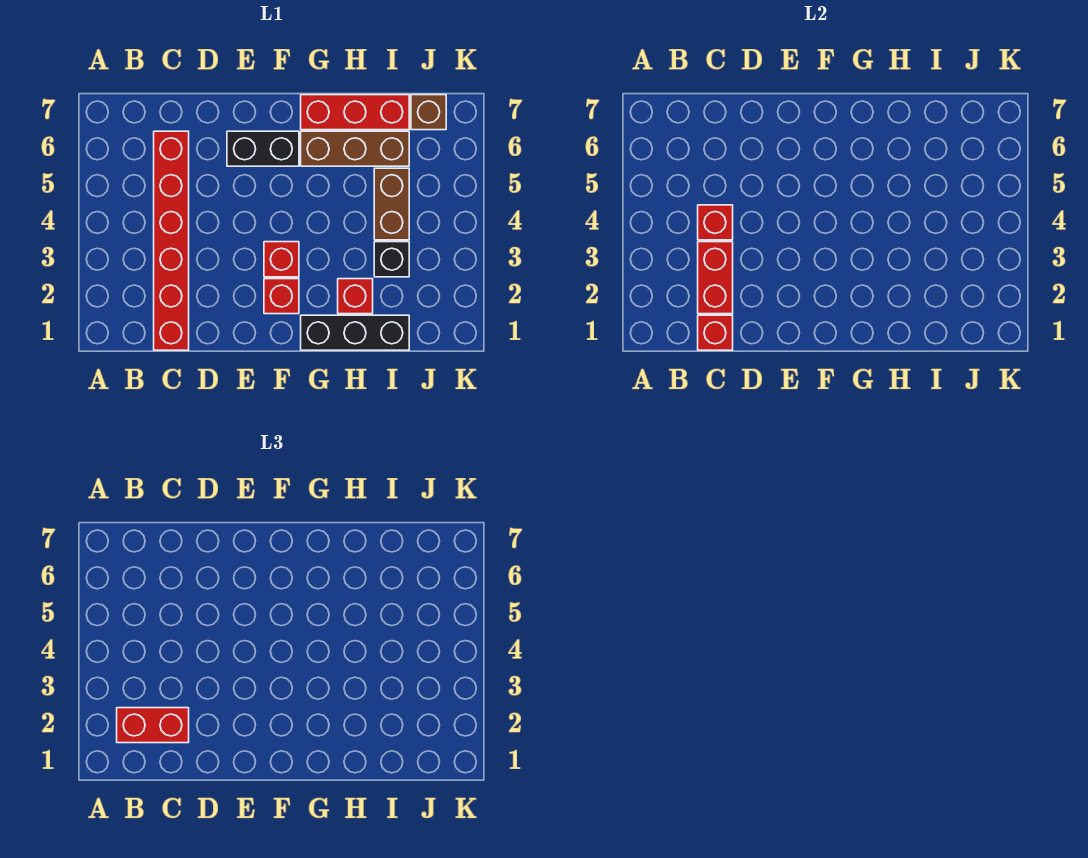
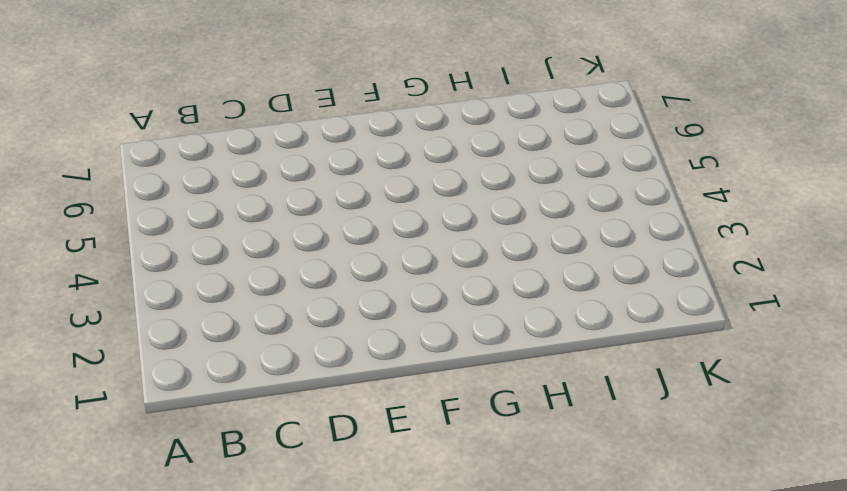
none -> red 1x6 brick [154,131,189,350]
none -> black 1x2 brick [227,131,299,166]
none -> red 1x1 brick [264,279,299,314]

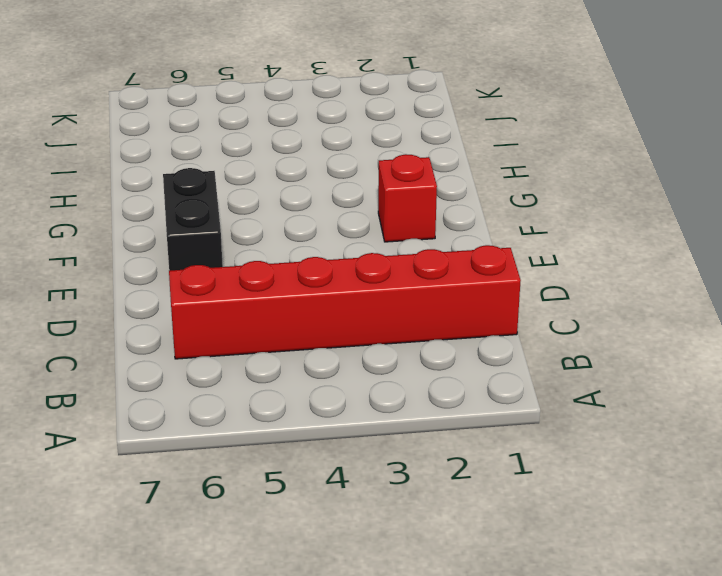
none -> red 1x1 brick [264,242,299,277]
none -> black 1x3 brick [301,315,409,350]
none -> brown 1x3 brick [301,131,409,166]

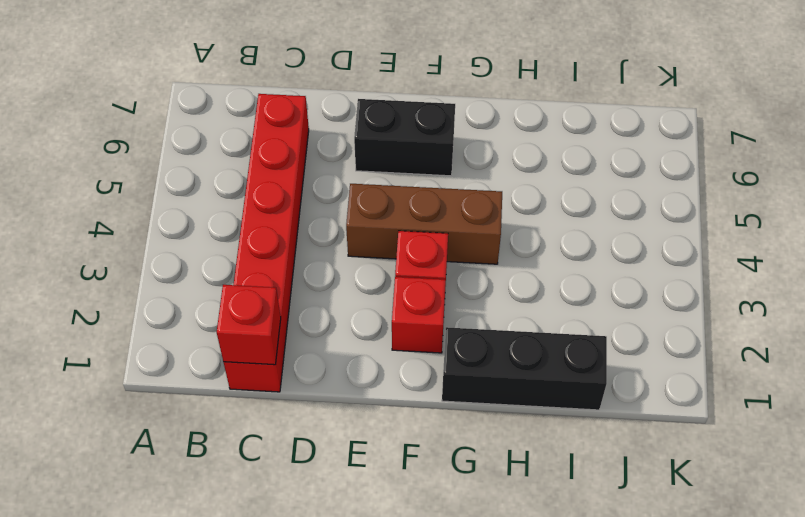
brown 1x3 brick [346,184,502,264] -> brown 1x3 brick moved to [301,131,409,166]
none -> red 1x3 brick [301,95,409,130]
none -> red 1x1 brick [338,279,373,314]
none -> black 1x1 brick [374,242,409,277]

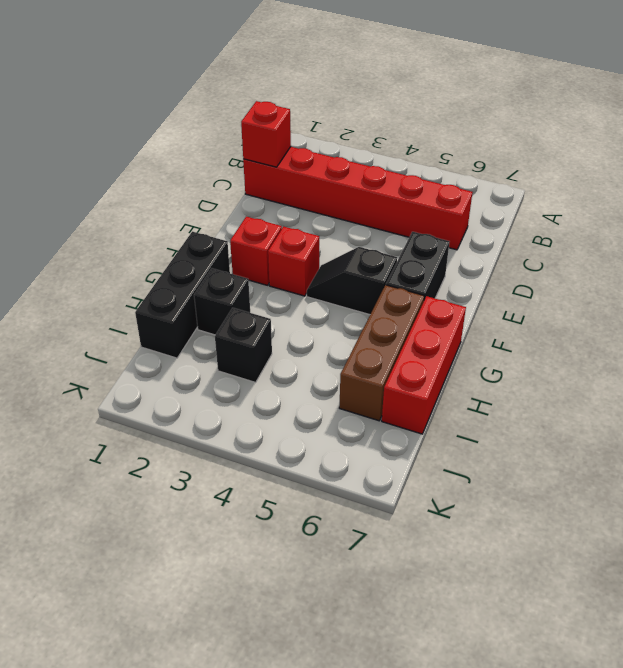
black 1x2 slope [307,247,397,315] -> none
black 1x1 brick [194,268,250,335] -> red 1x1 brick [338,279,373,314]
none -> brown 1x2 brick [374,168,409,240]
none -> brown 1x1 brick [411,95,446,130]
none -> red 1x2 brick [698,242,733,314]

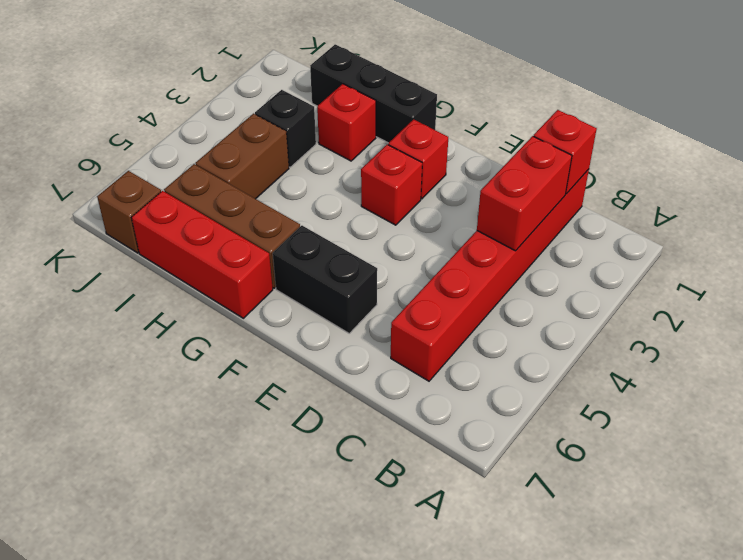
none -> red 1x1 brick [698,205,733,240]
none -> red 1x2 brick [117,708,189,743]

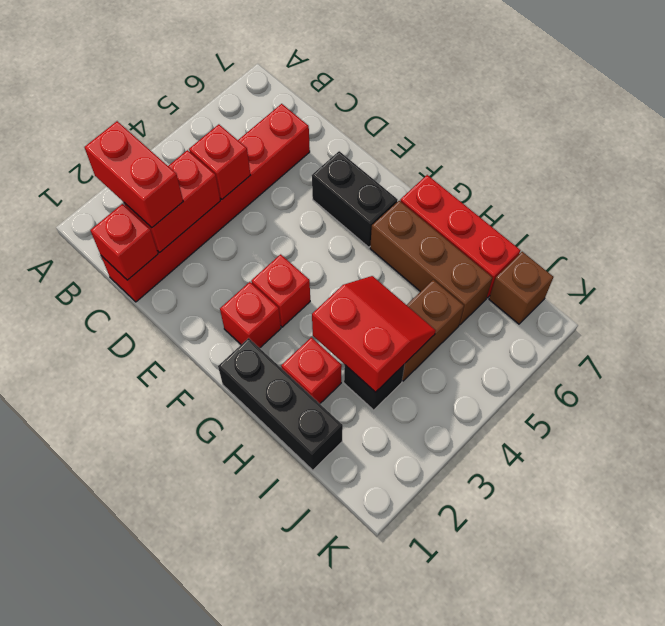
red 2x2 slope [312,276,436,392] -> none

